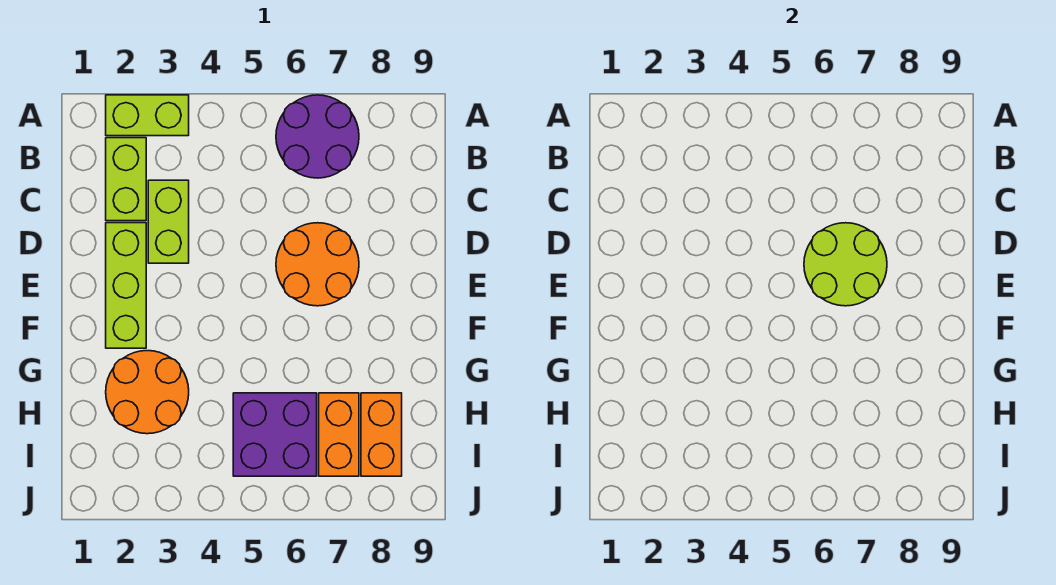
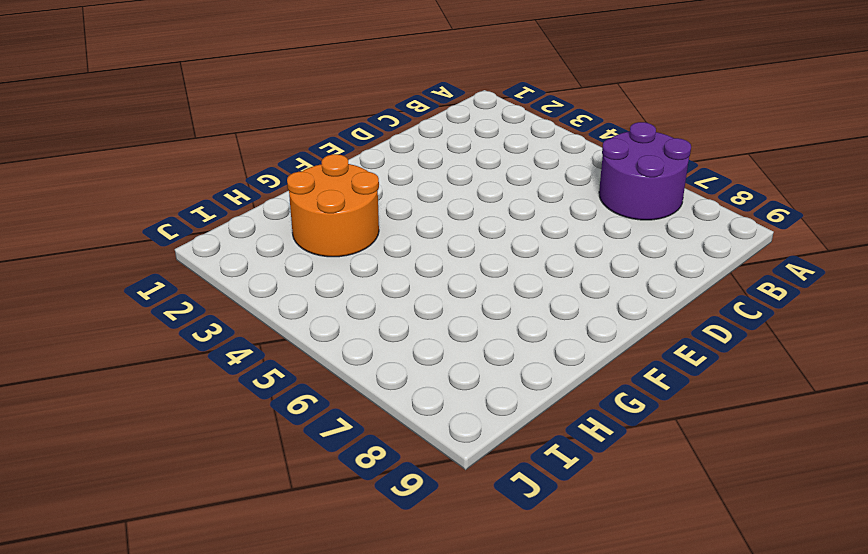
none -> lime 1x2 brick [106,95,189,136]
none -> lime 1x2 brick [106,138,146,221]

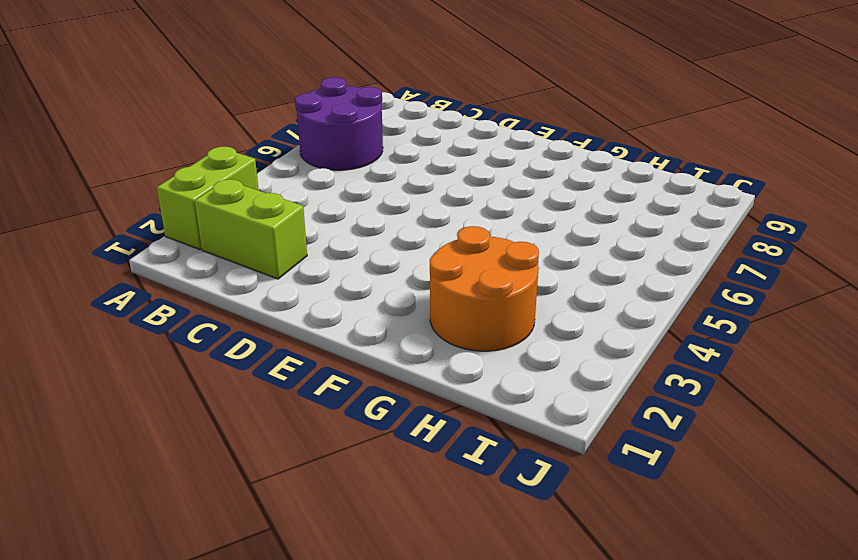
none -> lime 1x2 brick [148,180,189,263]
none -> lime 1x3 brick [106,223,146,348]

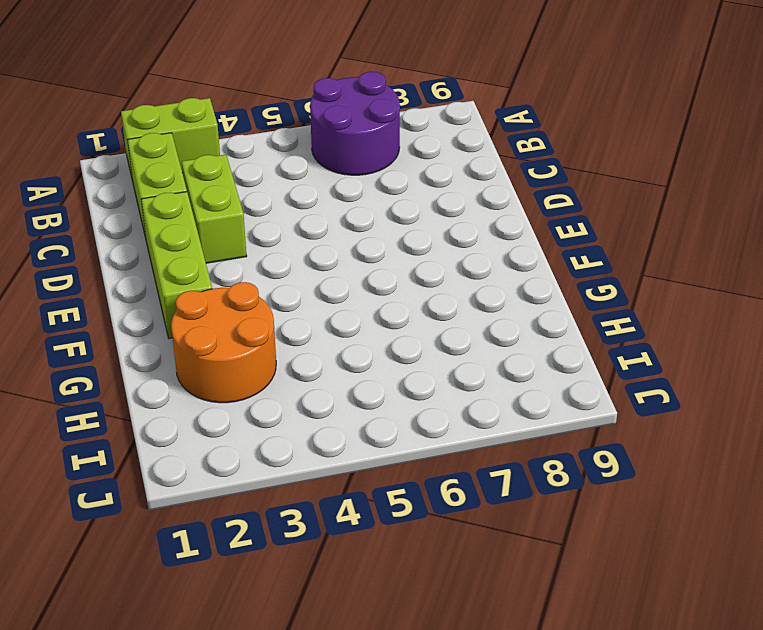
none -> orange 2x2 round brick [276,223,359,306]
none -> purple 2x2 brick [233,393,317,476]

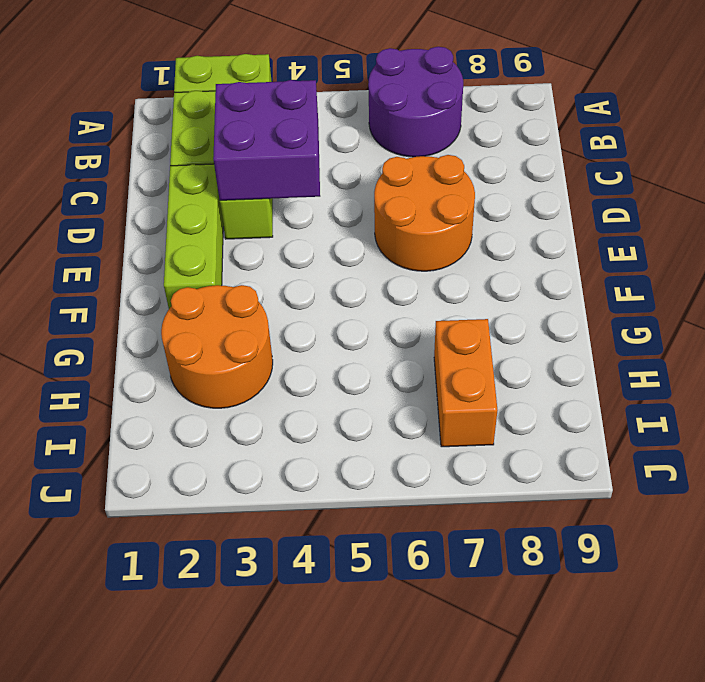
purple 2x2 brick [213,80,320,200] -> purple 2x2 brick moved to [233,393,317,476]
none -> orange 1x2 brick [361,393,402,476]
none -> lime 2x2 round brick [804,223,887,306]

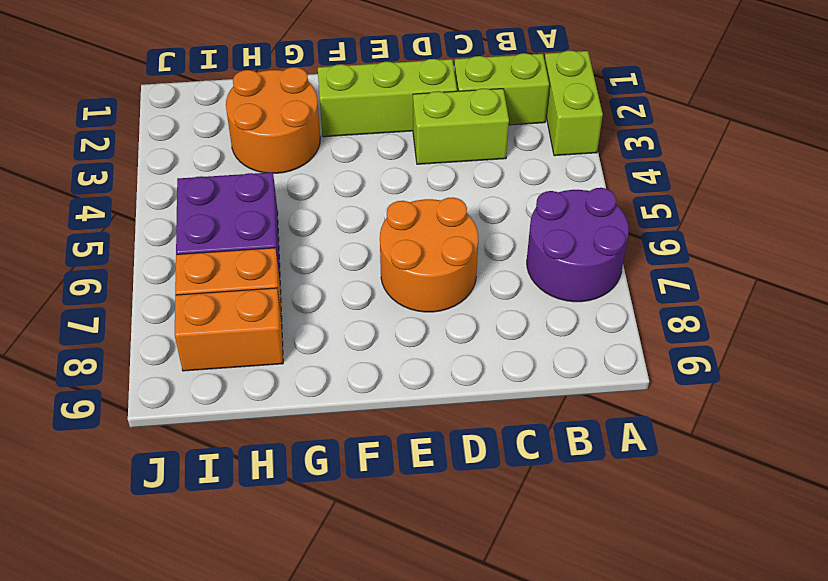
none -> lime 2x2 round brick [804,223,887,306]

